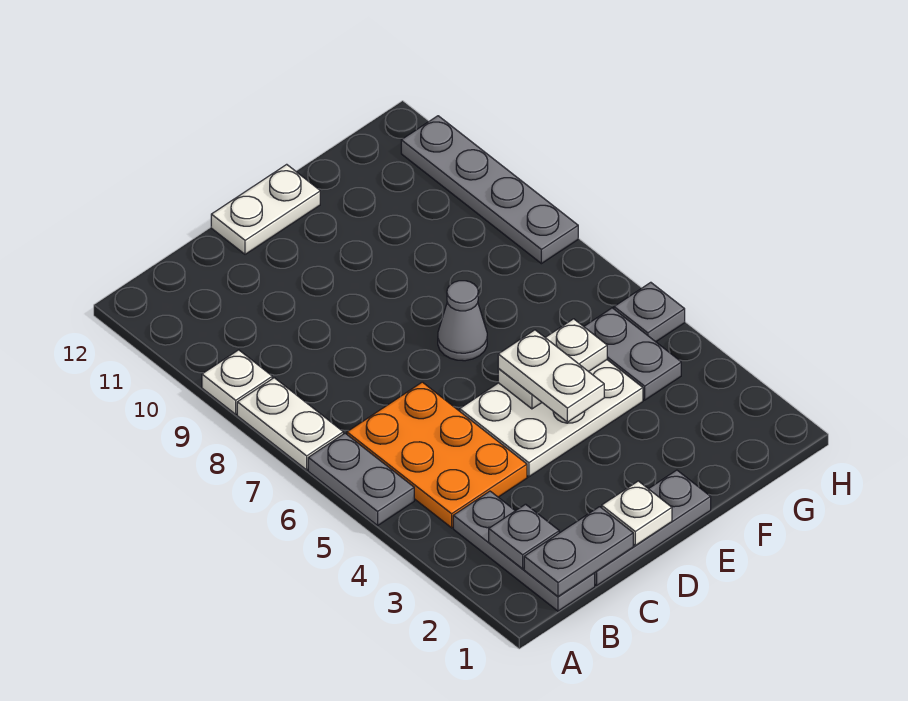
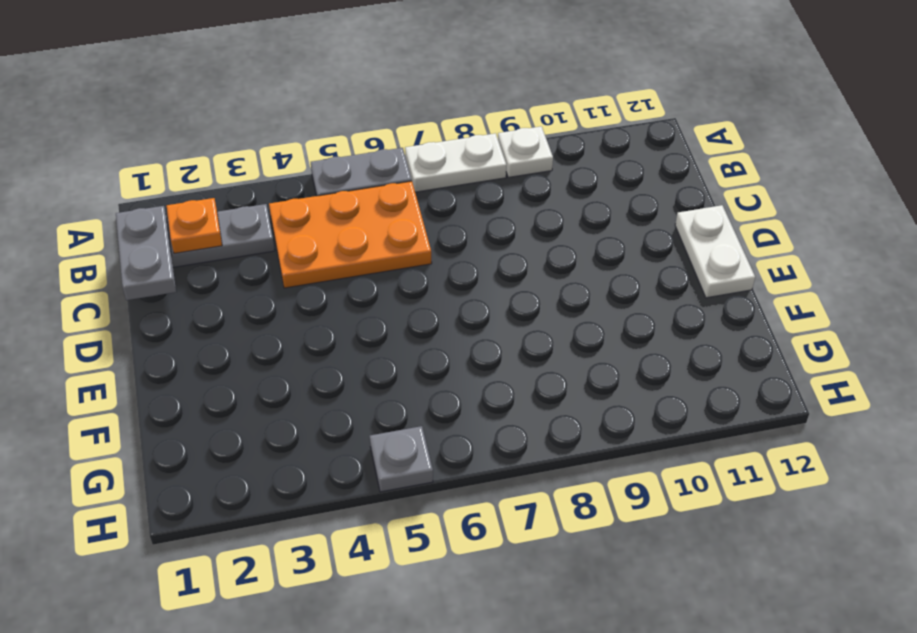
orange 1x1 plate [167,198,222,253] -> grey 1x1 plate [489,504,559,569]
none -> grey 1x3 plate [595,470,711,585]
none -> white 2x3 plate [460,360,643,477]
none -> grey 1x1 cone [438,281,487,361]

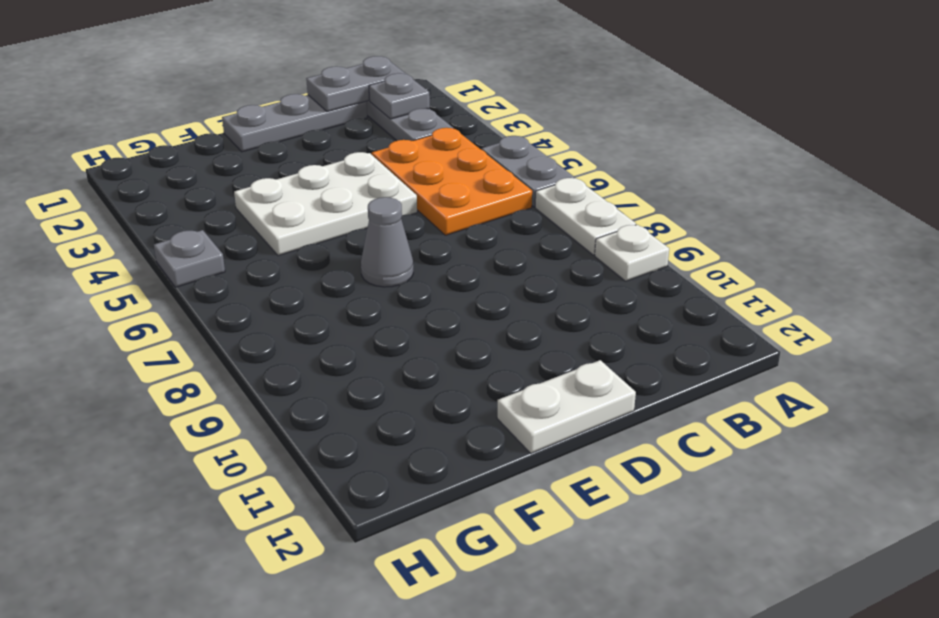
none -> grey 1x2 plate [584,308,681,400]
none -> grey 1x4 plate [401,116,578,264]
none -> white 1x1 plate [602,481,672,545]

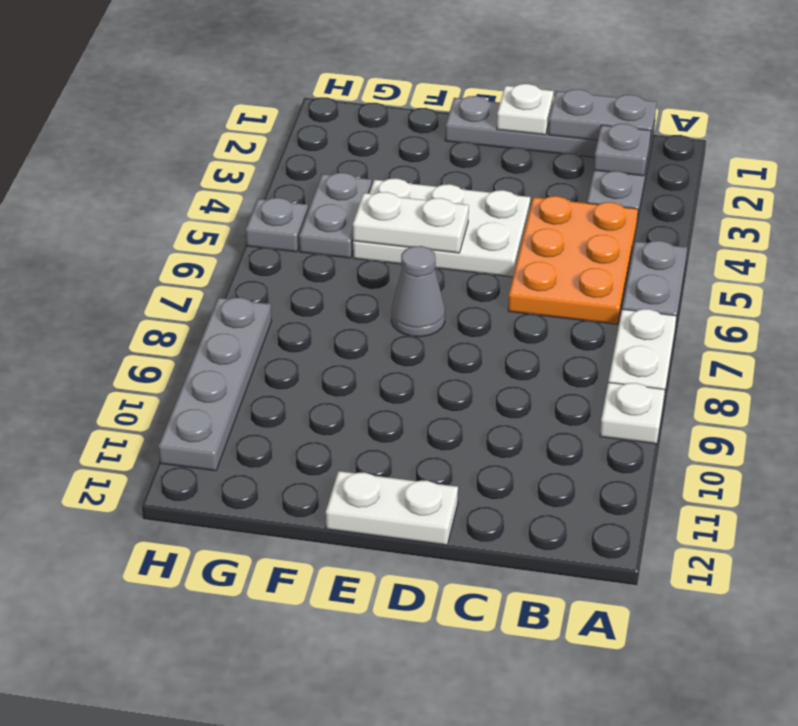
none -> white 1x2 plate [498,330,604,422]

